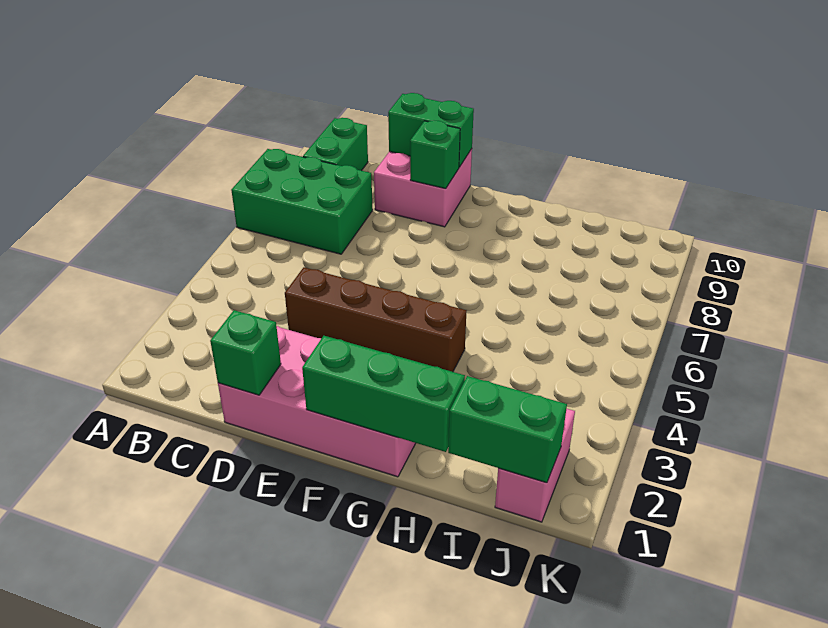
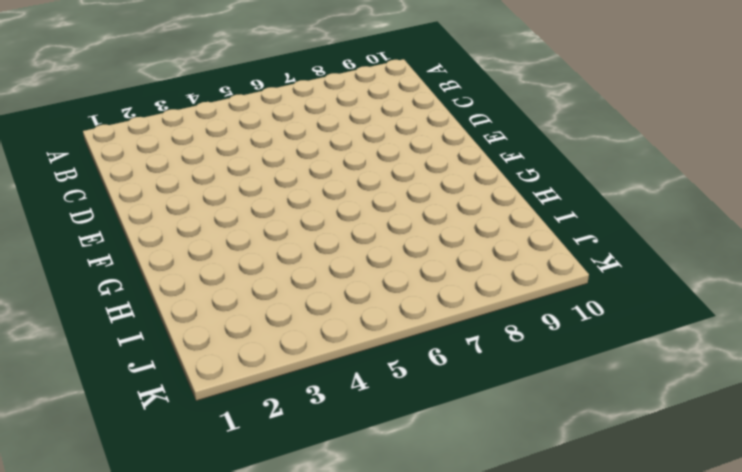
none -> green 2x3 brick [231,149,373,254]
none -> green 1x2 brick [303,118,368,171]

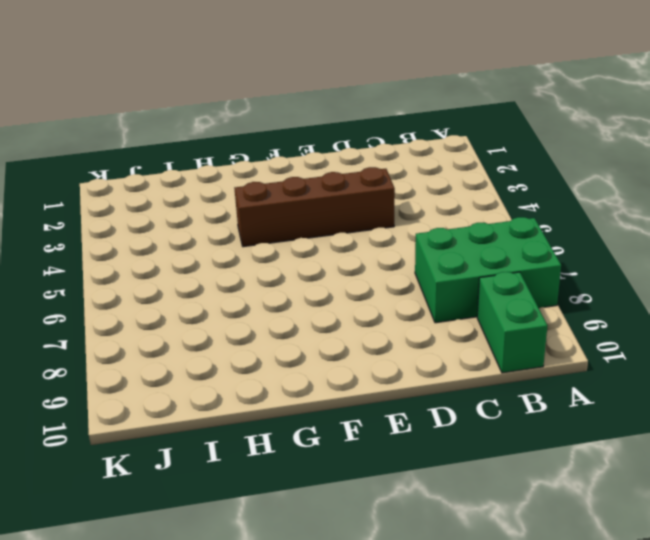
none -> pink 2x4 brick [218,326,416,477]
none -> pink 2x2 brick [374,149,472,227]

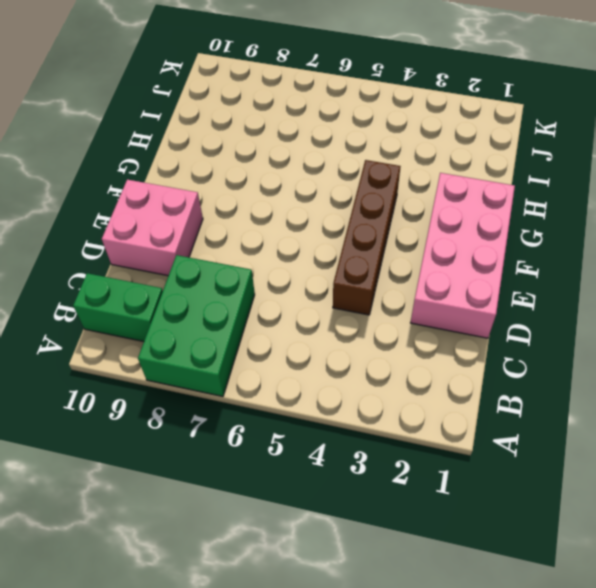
none -> pink 1x2 brick [495,409,575,522]
none -> green 1x1 brick [210,310,281,395]

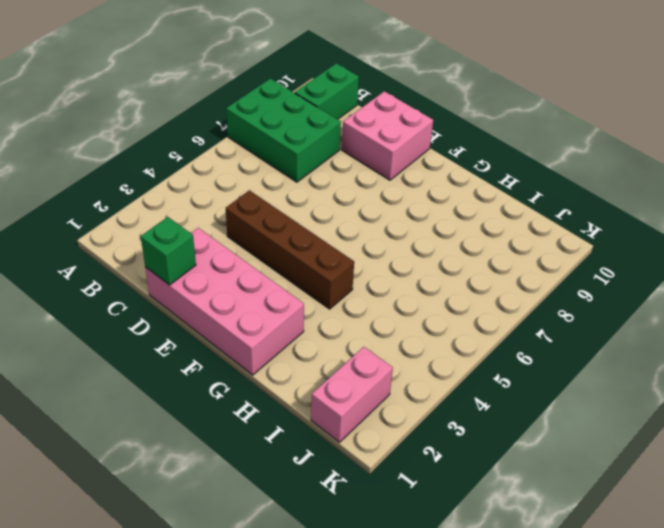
none -> green 1x2 brick [388,93,474,167]
none -> green 1x1 brick [410,121,460,189]

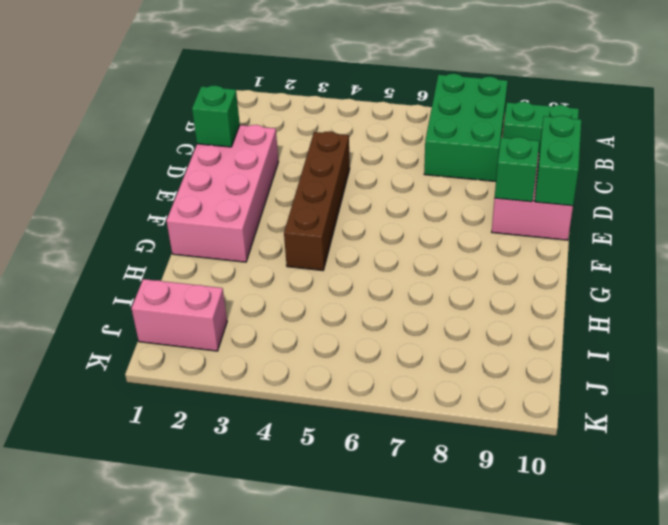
none -> green 1x3 brick [302,336,465,452]
none -> green 1x2 brick [448,376,567,483]

